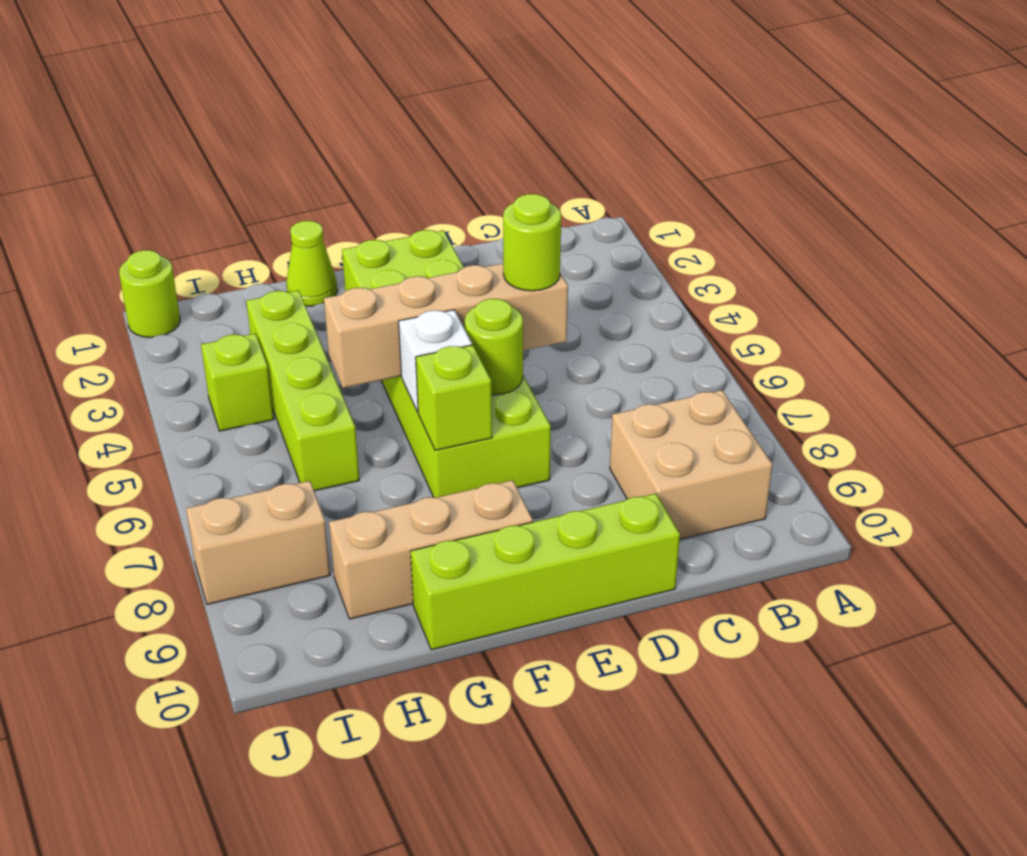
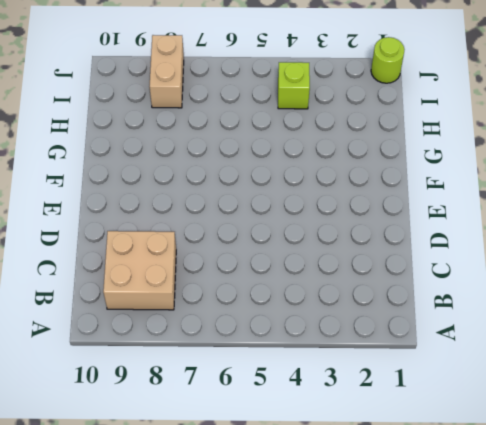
none -> lime 1x4 brick [411,494,680,650]
none -> lime 2x6 brick [342,230,551,498]
none -> tan 1x3 brick [329,480,533,619]

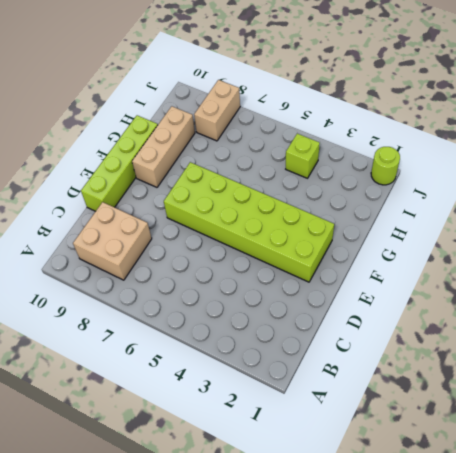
none -> lime 1x1 cone [286,221,337,306]
none -> lime 1x4 brick [246,290,359,491]
none -> tan 1x4 brick [324,263,568,388]

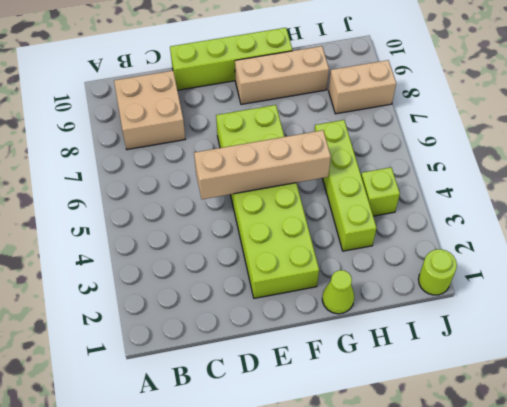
none -> lime 1x1 round brick [465,299,523,395]
none -> white 1x1 brick [399,310,472,412]
none -> lime 1x1 brick [416,345,492,450]

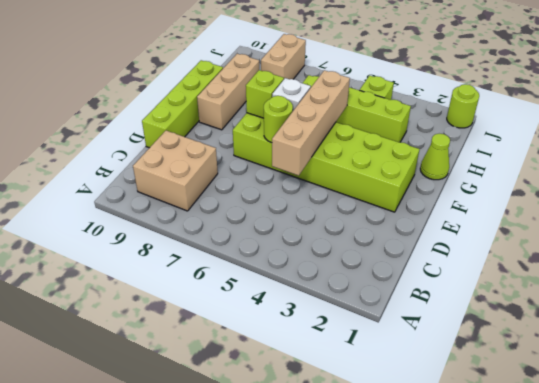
none -> lime 1x1 round brick [503,194,561,291]

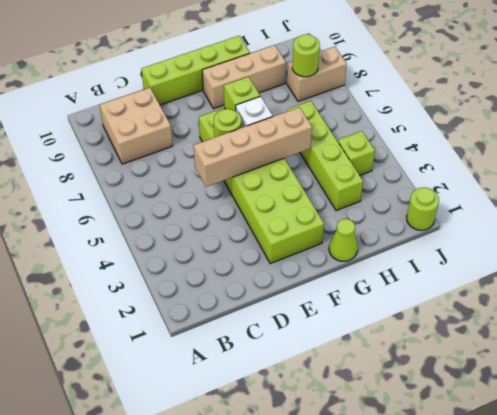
lime 1x1 round brick [292,34,320,77] -> lime 1x1 round brick moved to [503,194,561,291]

